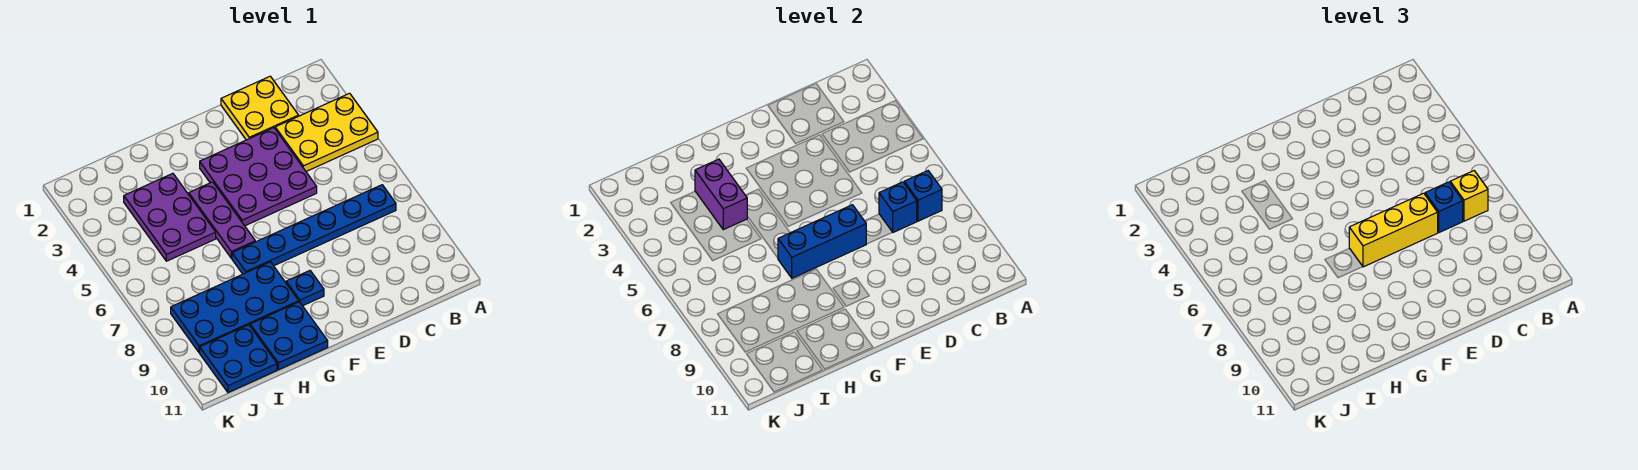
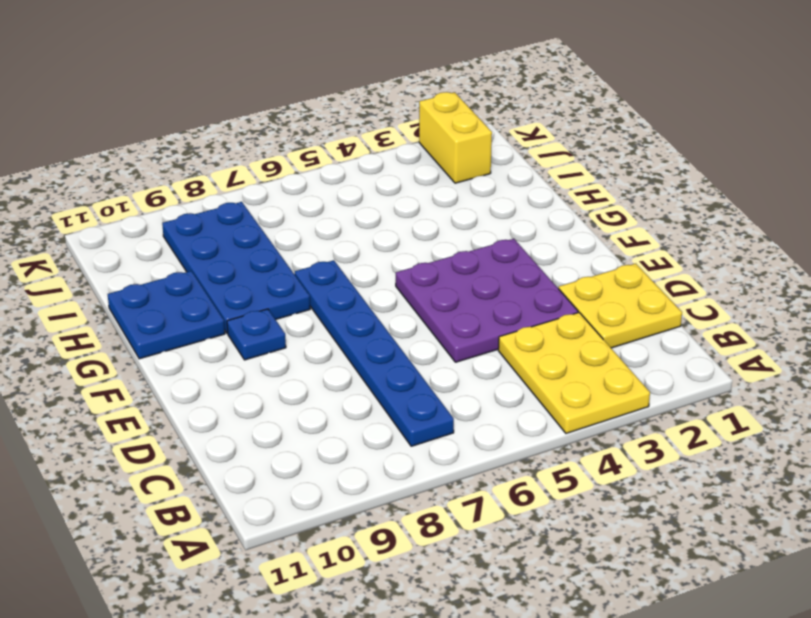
yellow 1x2 brick [419,92,492,183] -> none
none -> purple 1x3 plate [189,182,255,258]
none -> purple 2x3 plate [124,173,216,261]
none -> blue 2x2 plate [200,325,277,392]

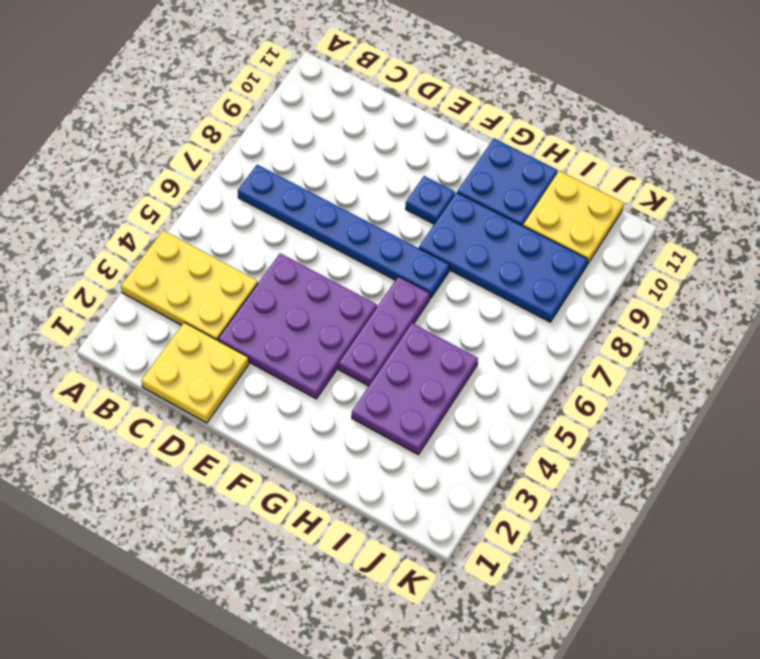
yellow 2x2 plate [523,171,624,265] -> blue 2x2 plate [200,325,277,392]
none -> blue 1x1 brick [904,171,942,221]
none -> blue 1x1 brick [879,182,917,232]
none -> blue 1x3 brick [778,205,866,278]

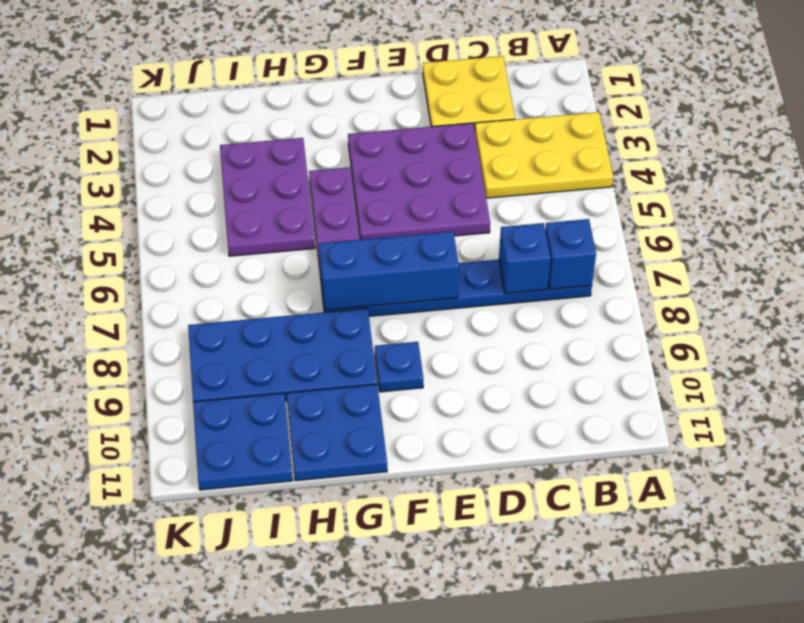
none -> purple 1x2 brick [695,159,747,230]
none -> yellow 1x1 brick [1450,171,1488,221]
none -> blue 1x1 brick [1425,182,1463,232]

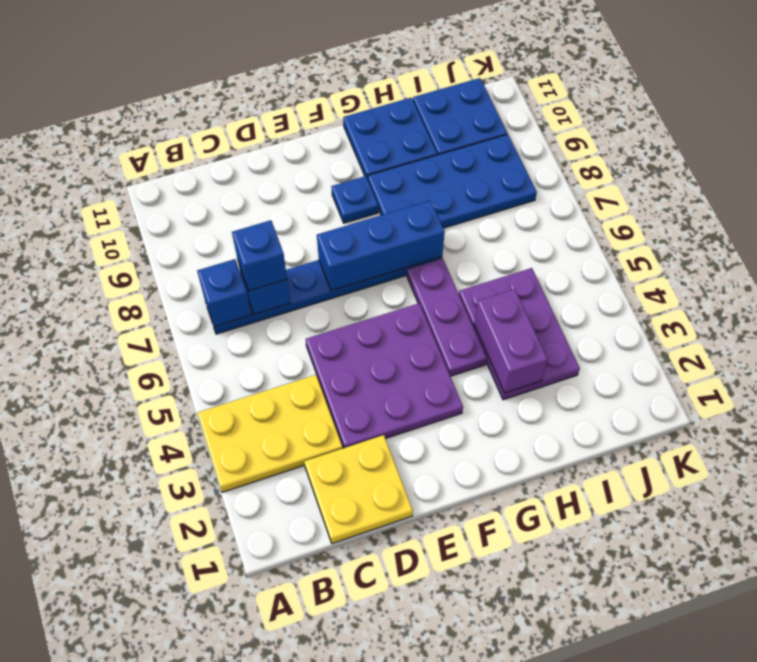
none -> yellow 1x1 brick [1450,171,1488,221]
none -> yellow 1x3 brick [1349,193,1438,267]

